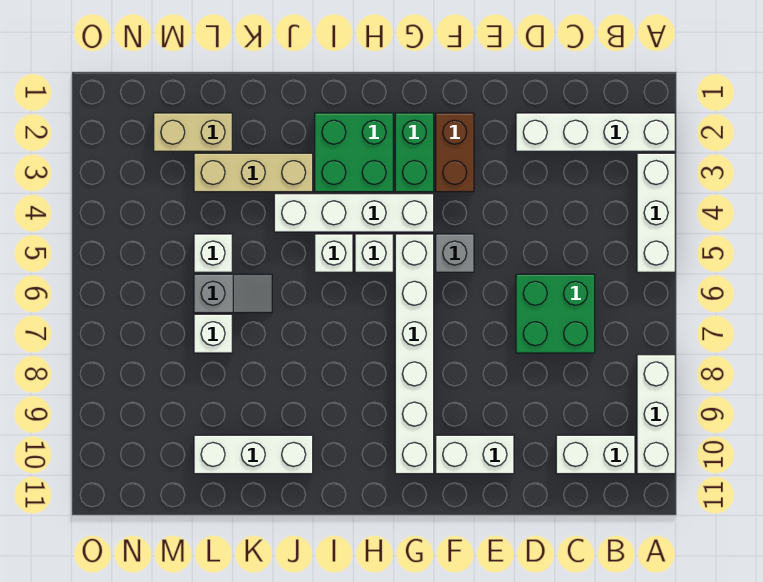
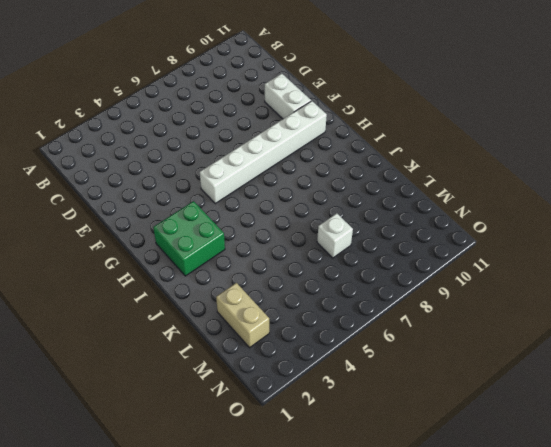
none -> white 1x4 brick [516,113,675,151]
none -> white 1x3 brick [637,153,675,272]
none -> white 1x3 brick [637,355,675,474]

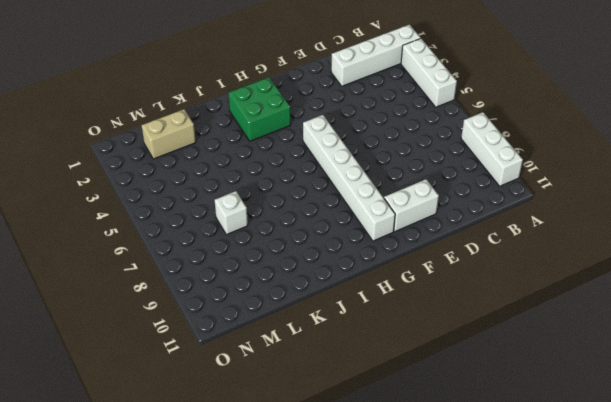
none -> white 1x2 brick [556,435,635,474]
none -> green 2x2 brick [516,274,595,353]
none -> brown 1x2 brick [436,113,474,192]

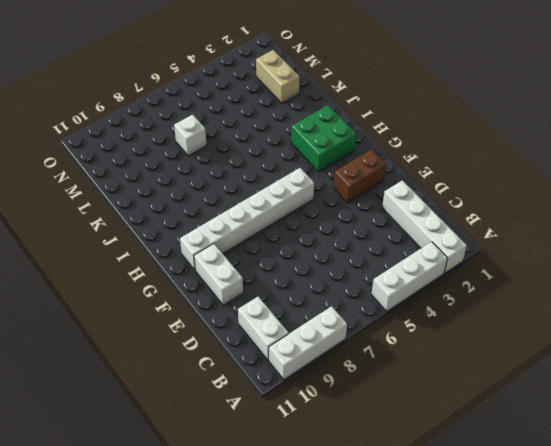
none -> green 2x2 brick [516,274,595,353]
none -> grey 1x1 brick [436,234,474,272]
none -> green 1x2 brick [395,113,434,192]

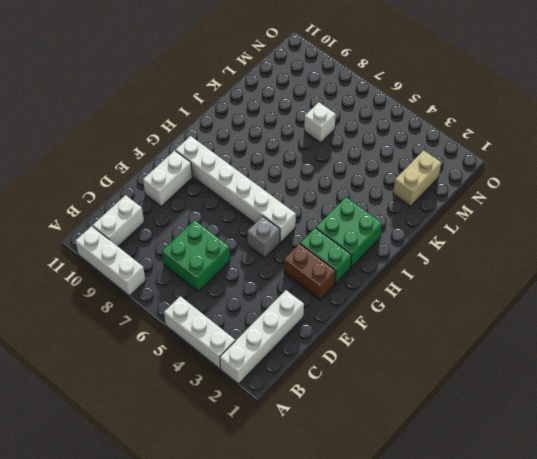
none -> white 1x4 brick [274,194,434,232]
none -> white 1x1 brick [355,234,393,272]
none -> white 1x1 brick [315,234,353,272]

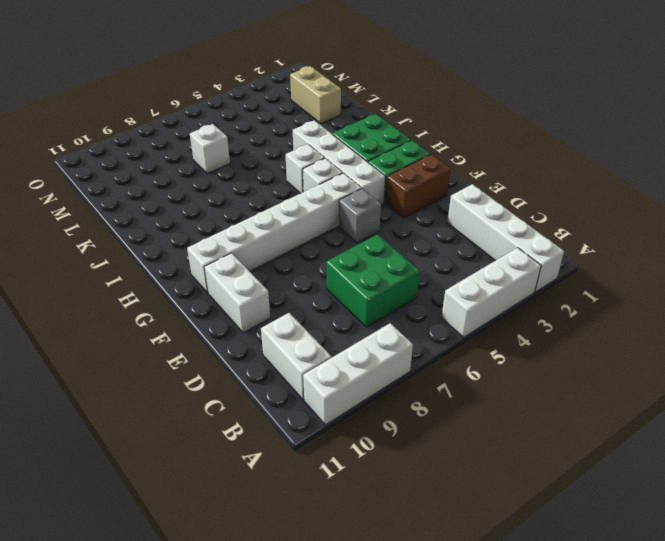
none -> tan 1x3 brick [194,153,313,192]
none -> white 1x3 brick [194,435,313,474]
none -> grey 1x2 slope [194,274,272,313]

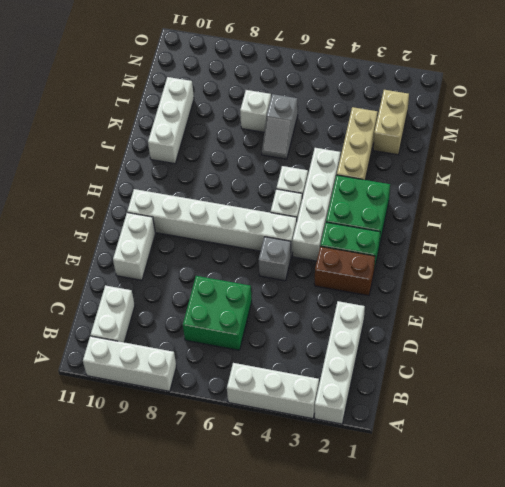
none -> white 1x1 brick [194,234,232,272]

